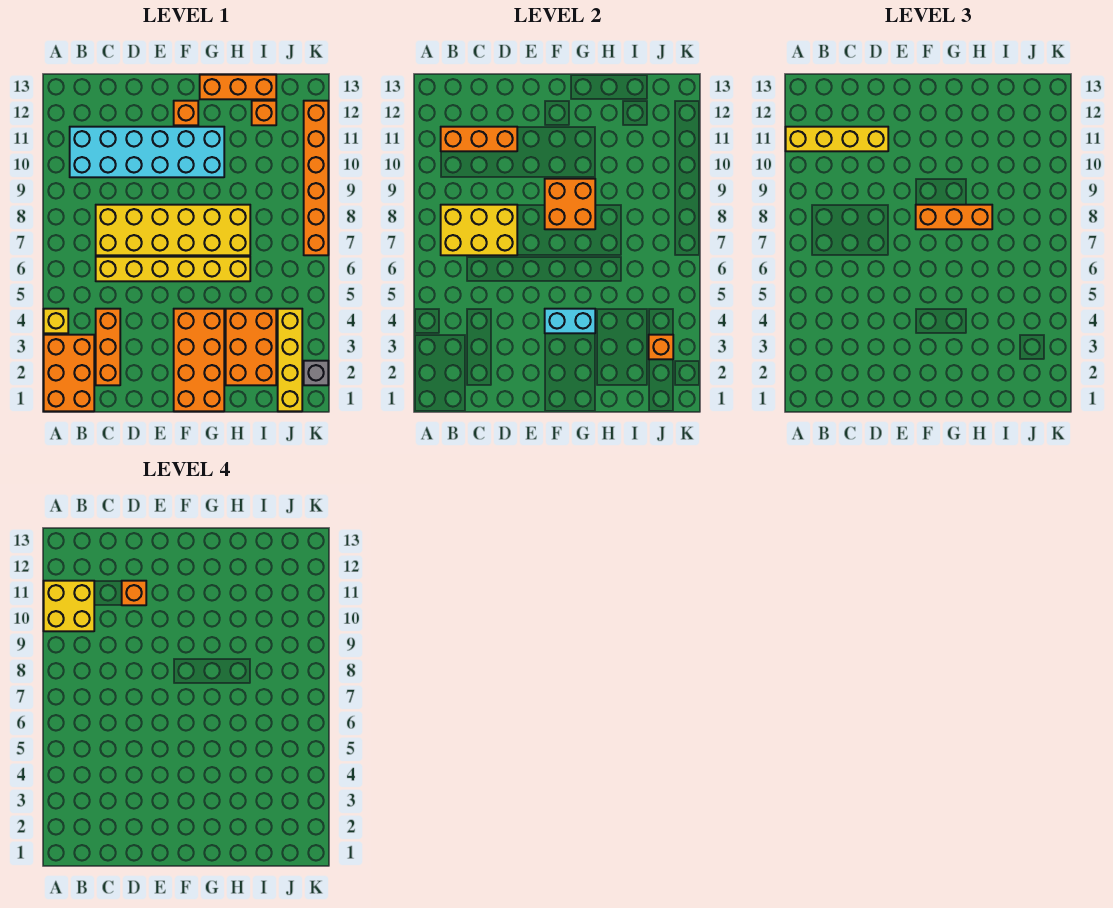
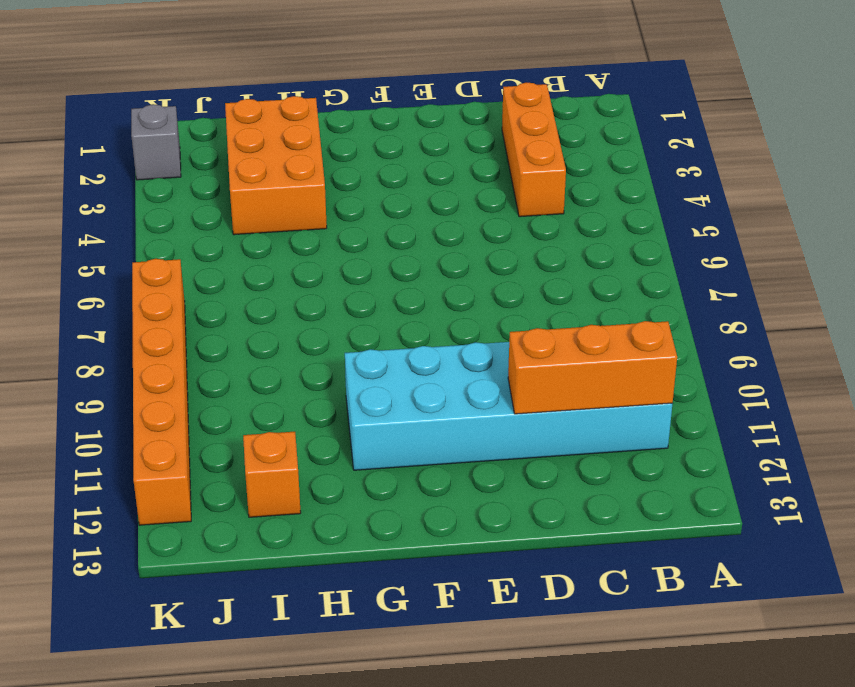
none -> orange 2x3 brick [44,335,94,411]
none -> yellow 1x1 brick [44,309,68,333]
none -> yellow 1x6 brick [96,257,250,281]

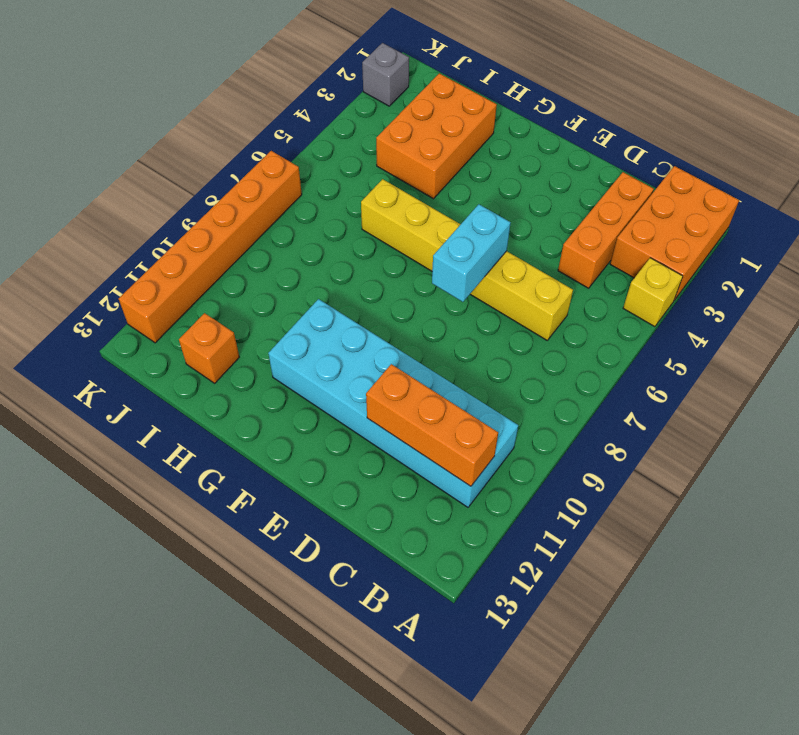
cyan 1x2 brick [432,204,511,302] -> cyan 1x2 brick turned to [545,309,595,333]
none -> yellow 2x6 brick [96,205,250,255]
none -> orange 2x4 brick [174,309,224,411]
none -> orange 1x1 brick [174,101,198,125]

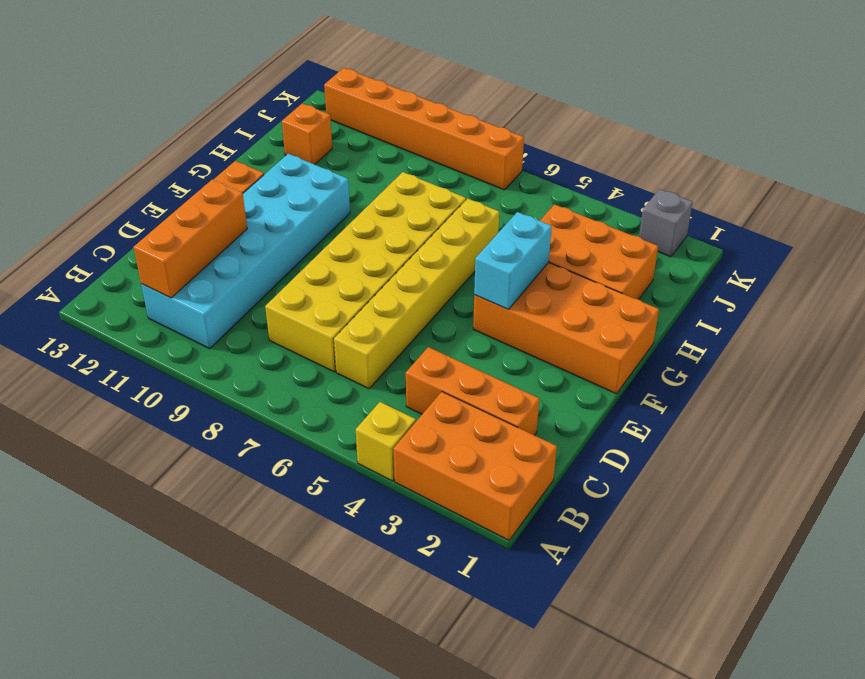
none -> orange 1x3 brick [200,75,276,99]
none -> yellow 1x4 brick [278,309,302,411]
none -> yellow 2x3 brick [441,205,517,255]

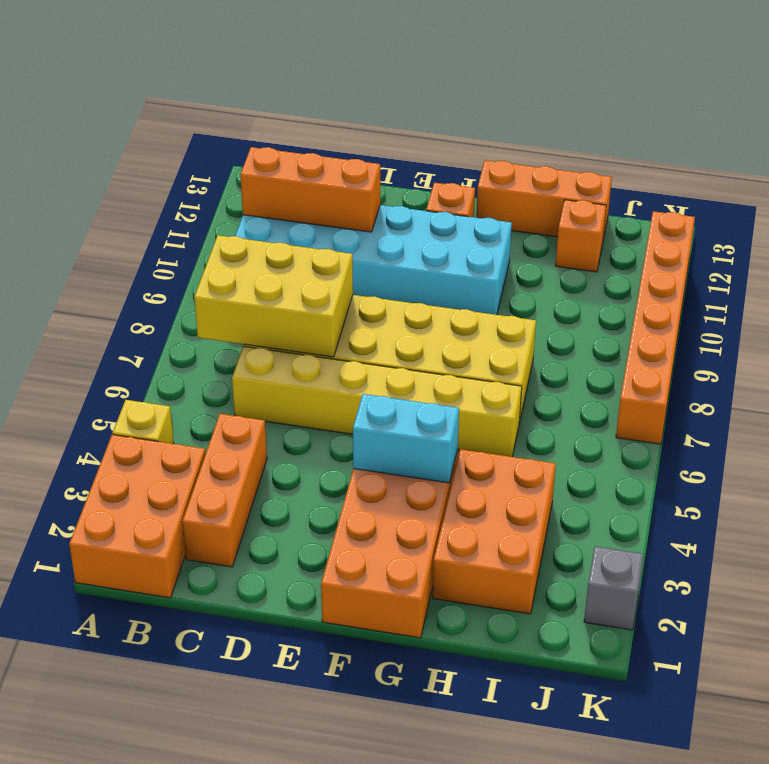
none -> yellow 1x4 brick [278,309,302,411]
none -> orange 2x2 brick [545,179,595,229]
none -> orange 1x1 brick [649,335,673,359]

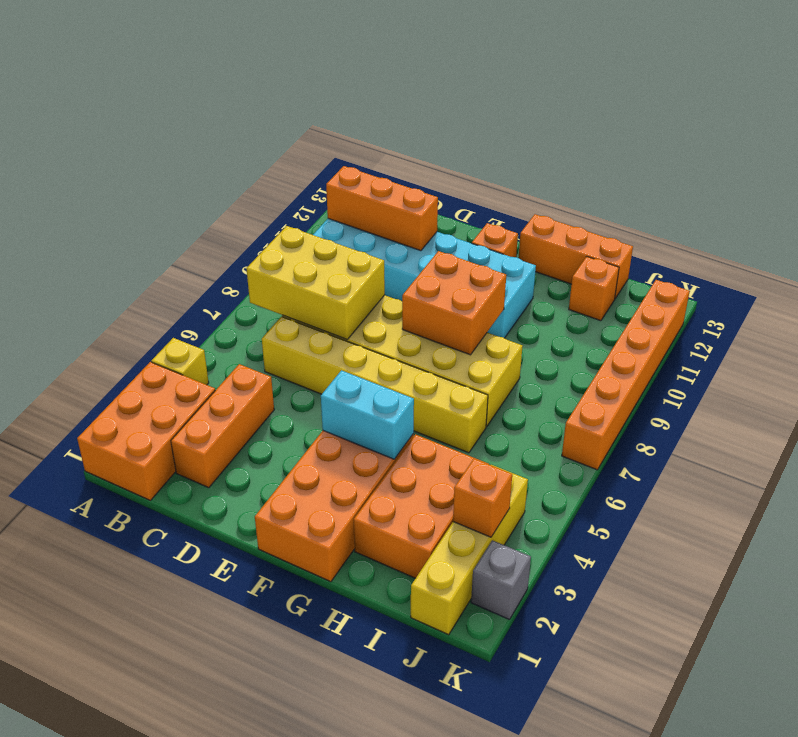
none -> yellow 1x4 brick [786,127,888,151]
none -> orange 1x3 brick [916,205,992,229]
none -> yellow 2x2 brick [44,581,94,631]

